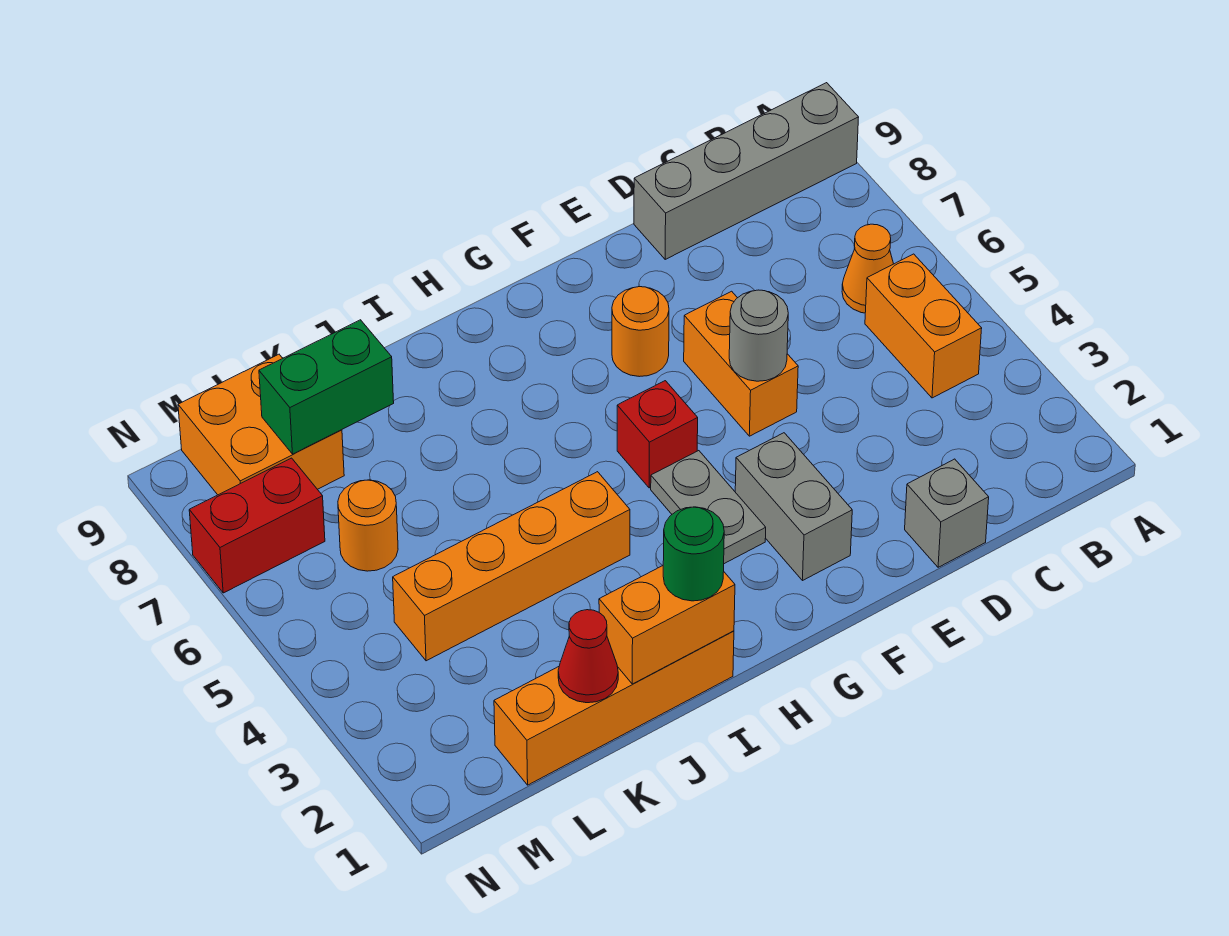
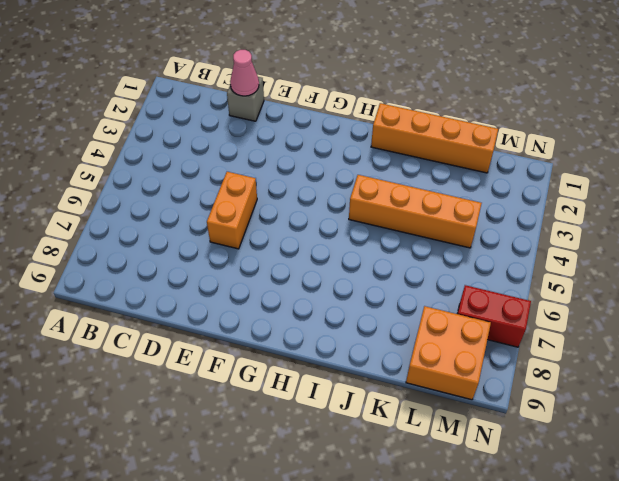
pink 1x1 cone [230,50,259,96] -> none
none -> grey 1x4 brick [634,83,859,259]
none -> orange 1x2 brick [865,254,982,398]
none -> orange 1x1 cone [842,224,893,313]

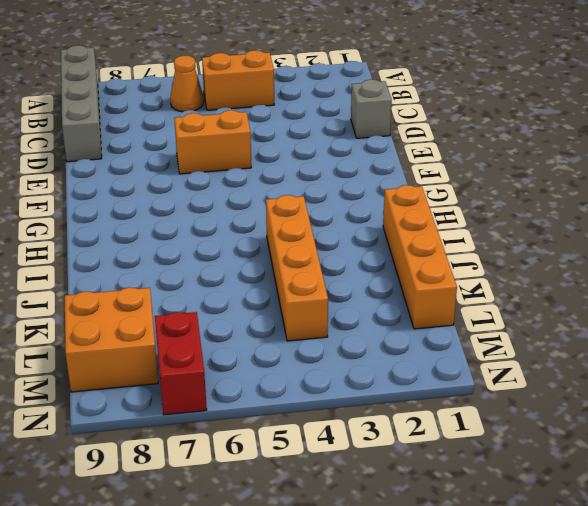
none -> grey 1x2 brick [735,433,852,581]
none -> orange 1x1 round brick [612,287,669,377]
none -> grey 1x2 plate [651,451,766,564]

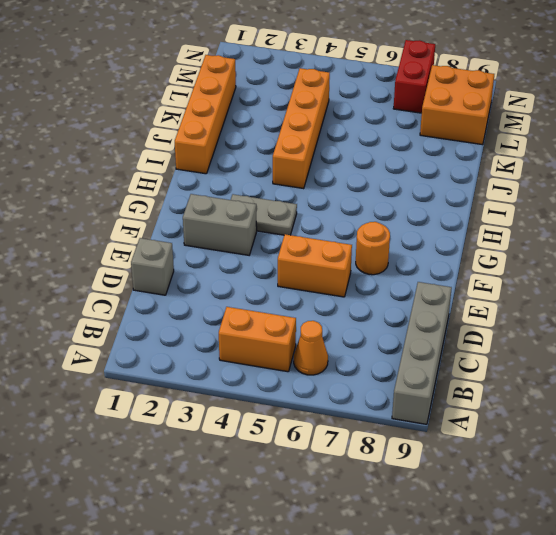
none -> red 1x1 brick [617,381,698,488]
none -> orange 1x1 round brick [338,480,398,571]
none -> grey 1x1 round brick [729,290,788,381]

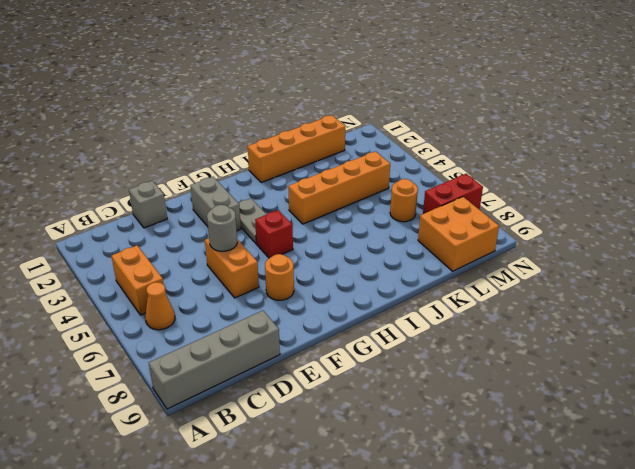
none -> orange 1x2 brick [599,566,735,684]
none -> red 1x1 cone [558,610,618,703]
none -> green 1x2 brick [259,320,394,454]

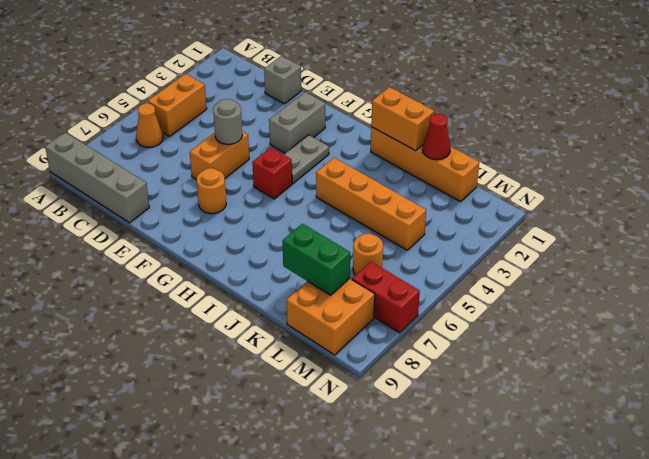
none -> green 1x1 round brick [663,507,724,601]

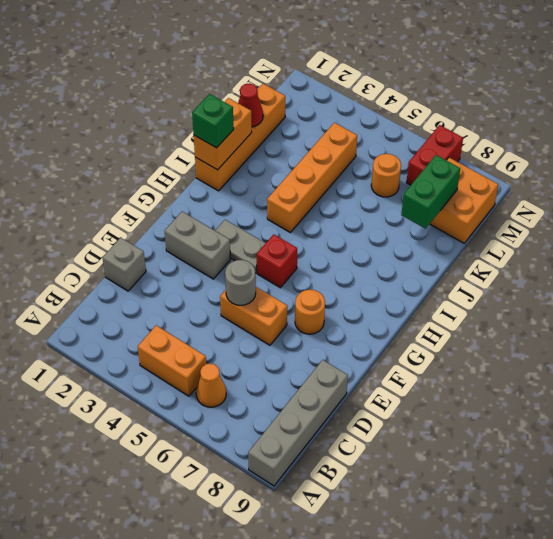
green 1x1 brick [192,94,234,148] -> green 1x1 round brick [663,507,724,601]

